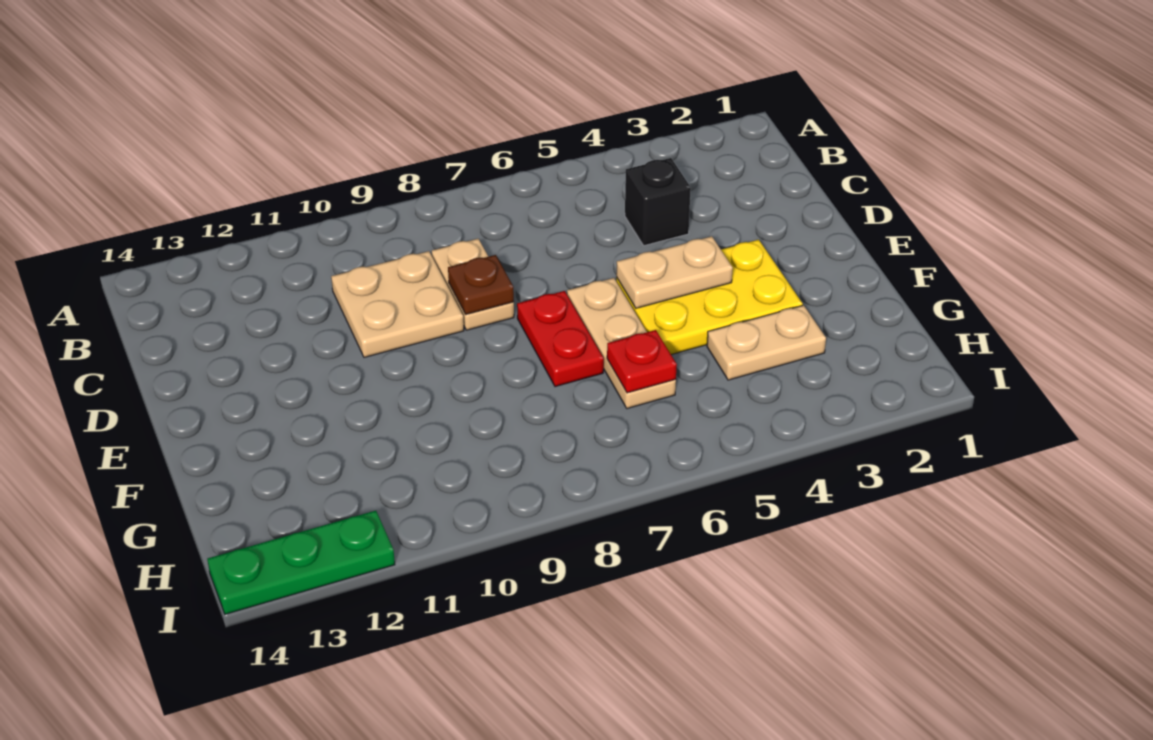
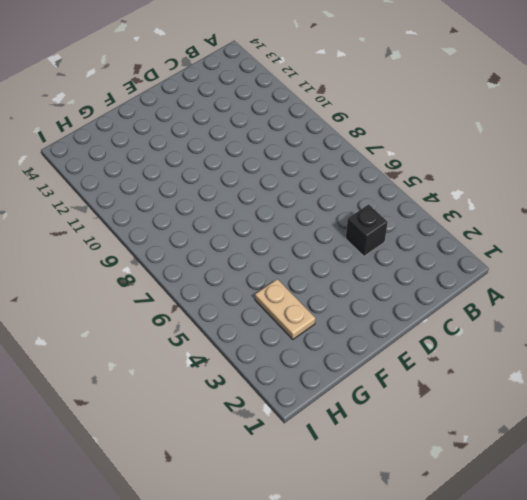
none -> tan 1x2 plate [432,239,514,330]
none -> tan 2x2 plate [331,251,464,357]

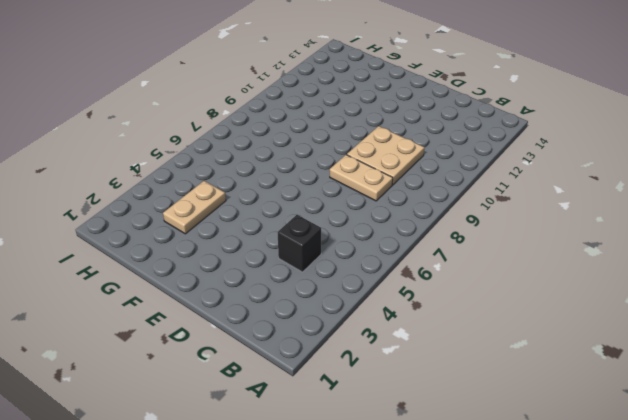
none -> yellow 2x3 plate [616,240,803,355]
none -> tan 1x3 plate [567,278,676,409]

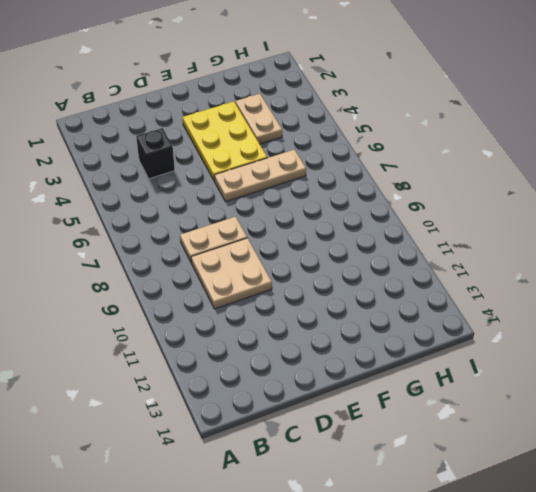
none -> red 1x2 plate [517,291,604,387]
none -> green 1x3 plate [207,511,395,614]

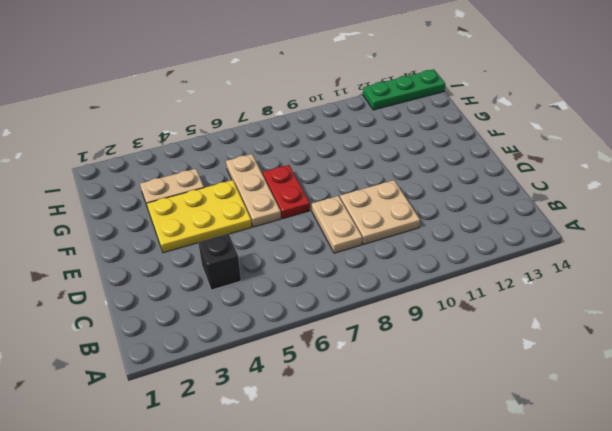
none -> brown 1x1 plate [448,255,514,314]
none -> tan 1x2 plate [616,236,733,308]

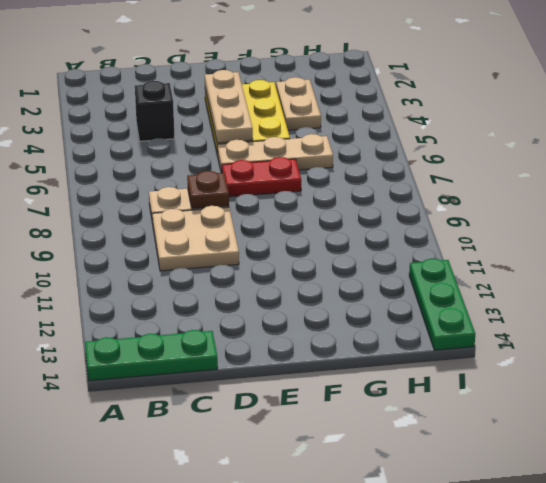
green 1x3 plate [85,330,218,381] -> none
tan 1x3 plate [205,70,253,143] -> tan 1x2 plate [616,236,733,308]
none -> red 1x1 plate [607,330,677,393]

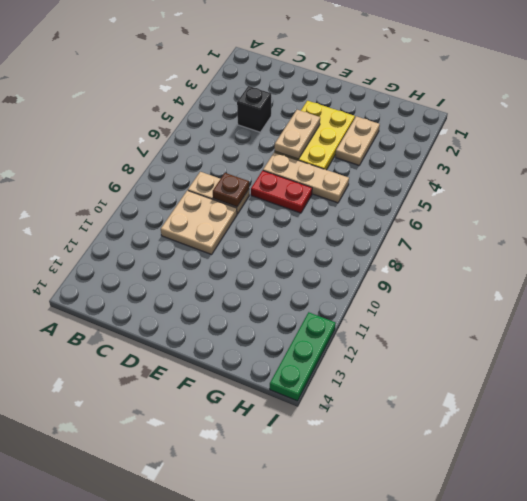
none -> red 1x1 plate [607,330,677,393]

